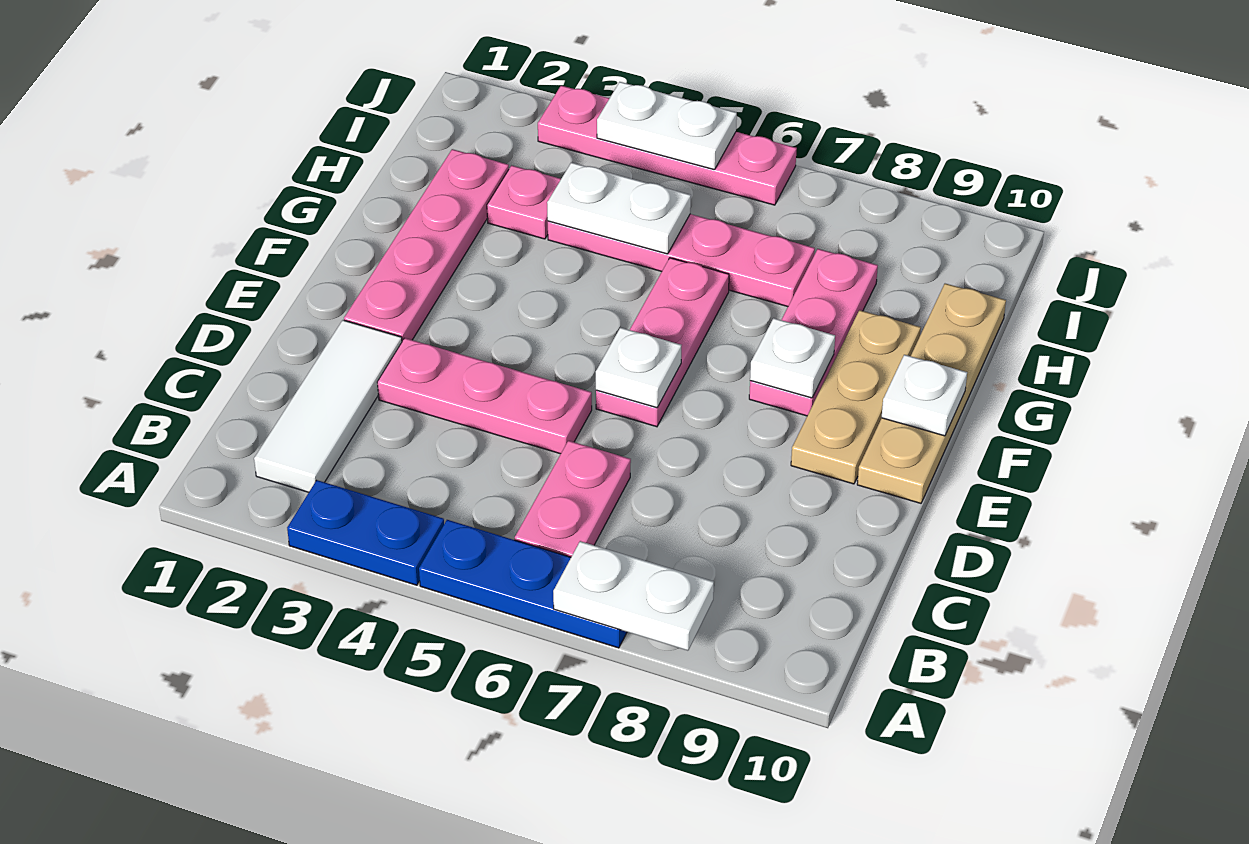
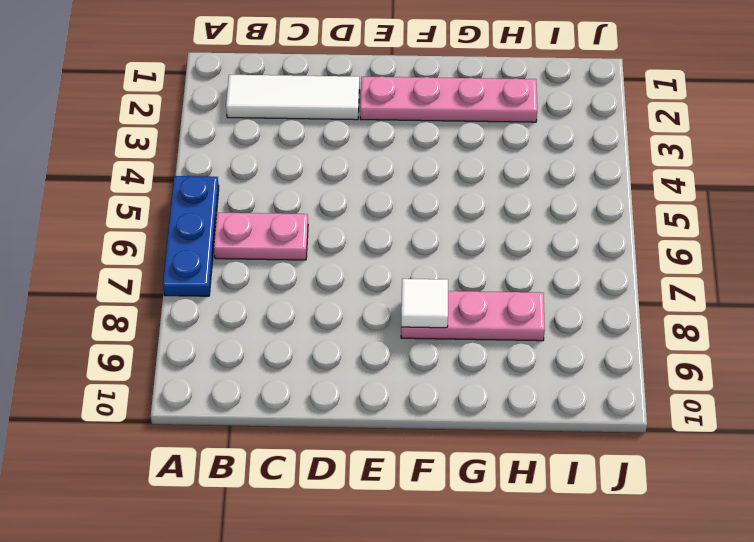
white 1x1 tile [401,279,448,328] -> white 1x1 plate [750,318,835,398]
none -> blue 1x2 plate [287,480,444,585]
none -> pink 1x3 plate [377,338,592,454]
none -> pink 1x3 plate [596,258,729,427]

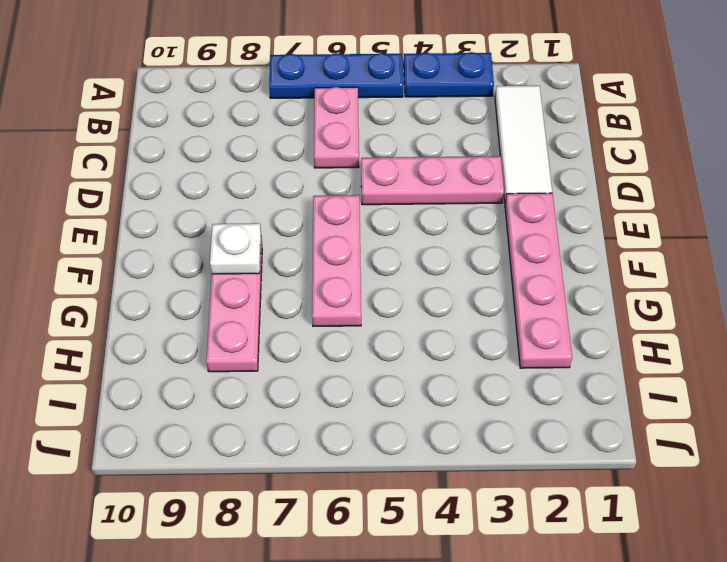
none -> tan 1x3 plate [791,310,921,484]
none -> tan 1x4 plate [857,284,1006,503]
none -> pink 1x1 plate [487,165,561,239]

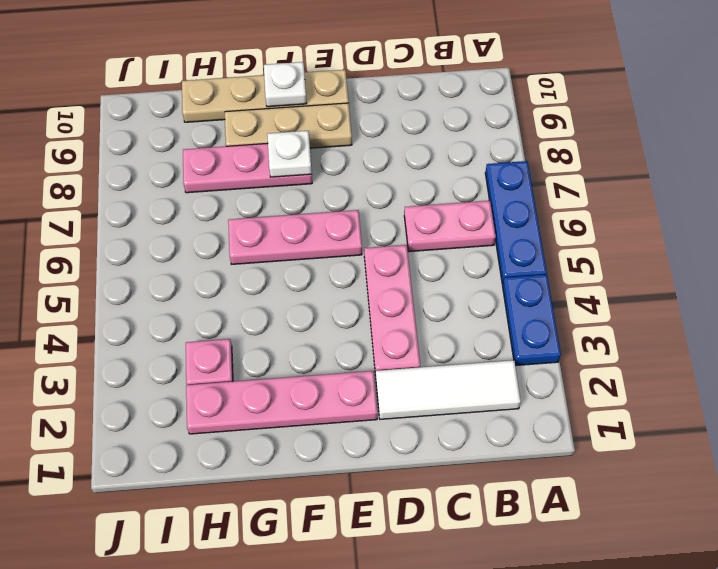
none -> pink 1x4 plate [548,214,815,307]
none -> pink 1x4 plate [538,86,797,205]
none -> white 1x2 plate [553,541,714,651]

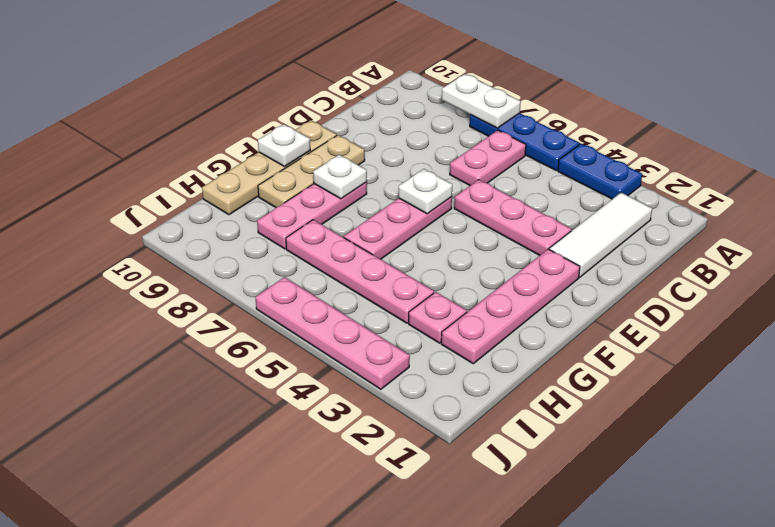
none -> white 1x2 plate [547,162,691,254]
none -> white 1x2 plate [597,82,737,170]

